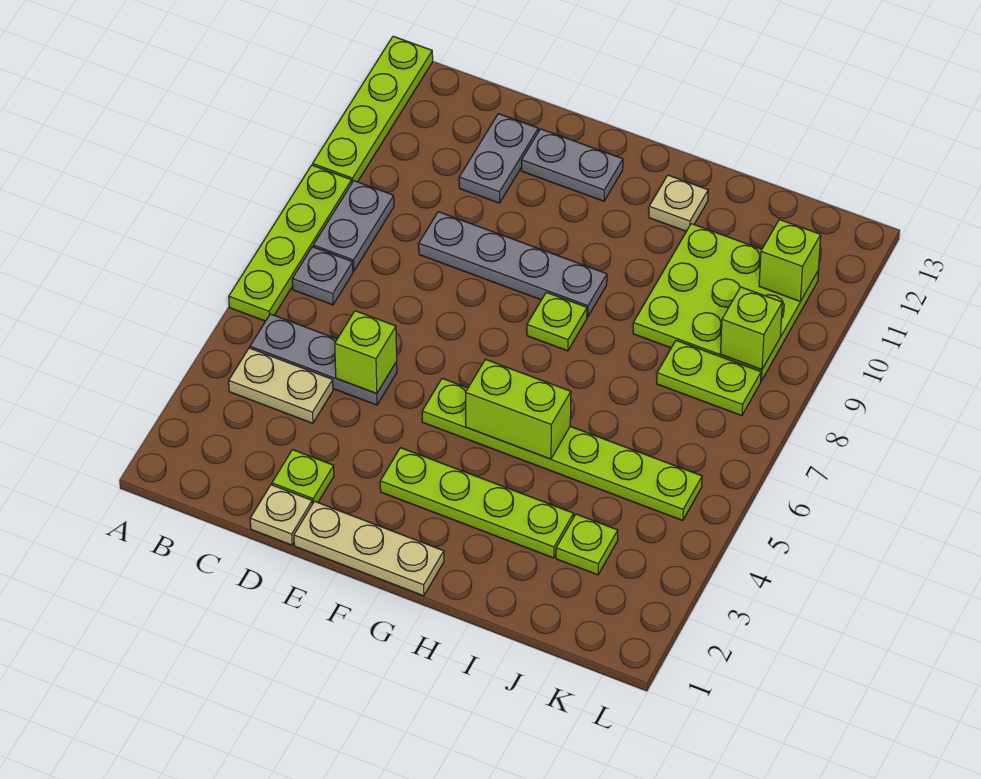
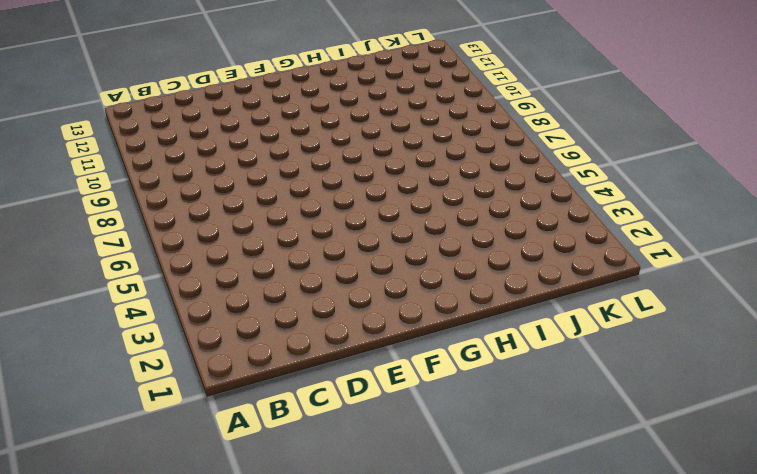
none -> lime 1x4 plate [229,165,352,321]
none -> lime 1x4 plate [313,36,433,182]
none -> tan 1x2 plate [229,348,333,423]

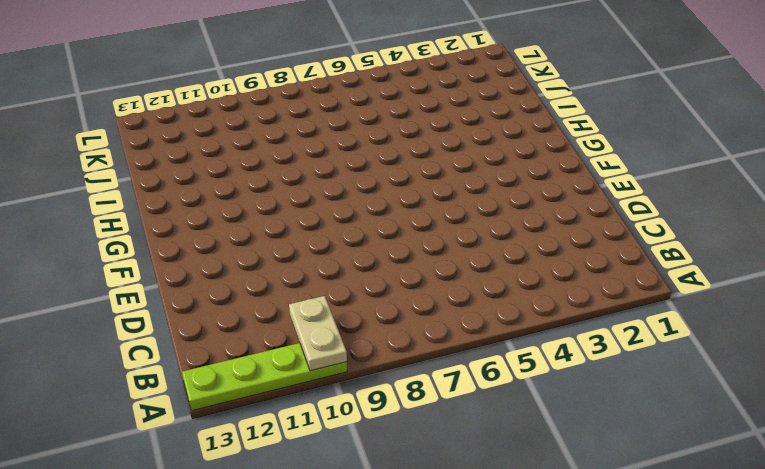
tan 1x2 plate [289,296,347,371] -> tan 1x2 plate moved to [229,348,333,423]
none -> lime 1x4 plate [229,165,352,321]
none -> grey 1x3 plate [250,314,397,405]
none -> grey 1x1 plate [292,247,353,305]

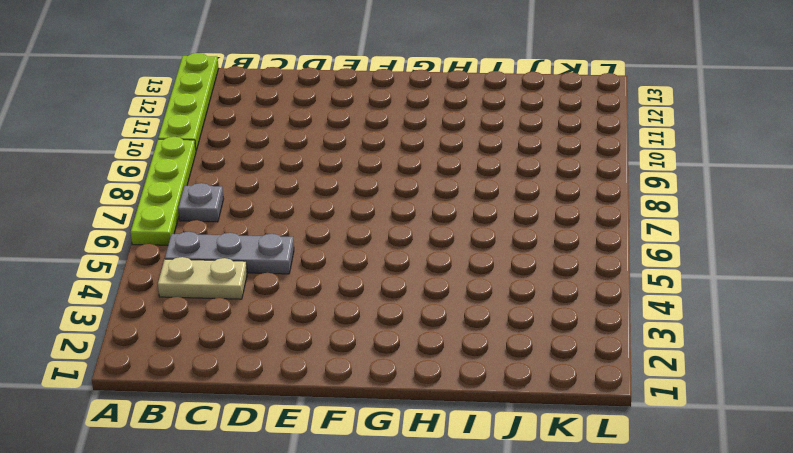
none -> grey 1x2 plate [313,181,394,271]
none -> tan 1x1 plate [250,485,312,545]
none -> lime 1x1 plate [272,450,334,504]

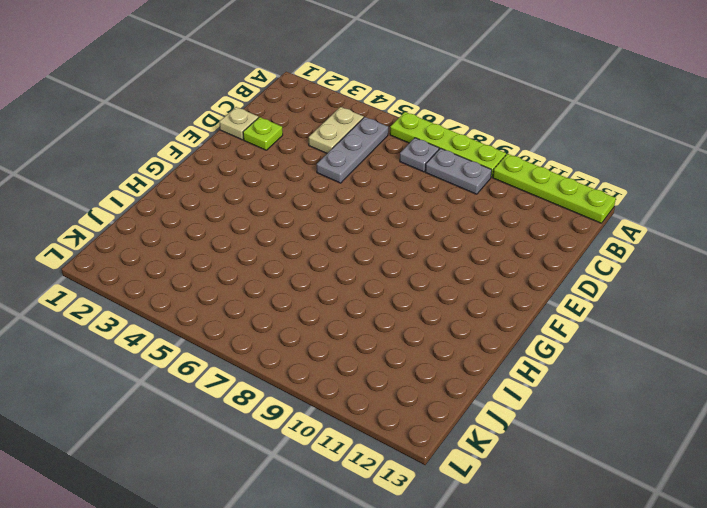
none -> grey 1x4 plate [419,212,607,317]
none -> grey 1x2 plate [459,114,538,203]
none -> tan 1x3 plate [294,501,444,596]

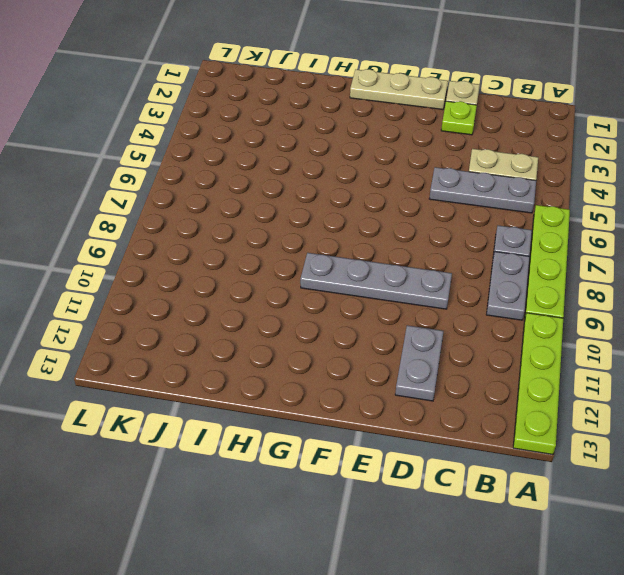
none -> grey 1x2 plate [521,129,623,201]
none -> lime 1x4 plate [380,448,574,558]
none -> lime 1x6 plate [422,378,702,521]

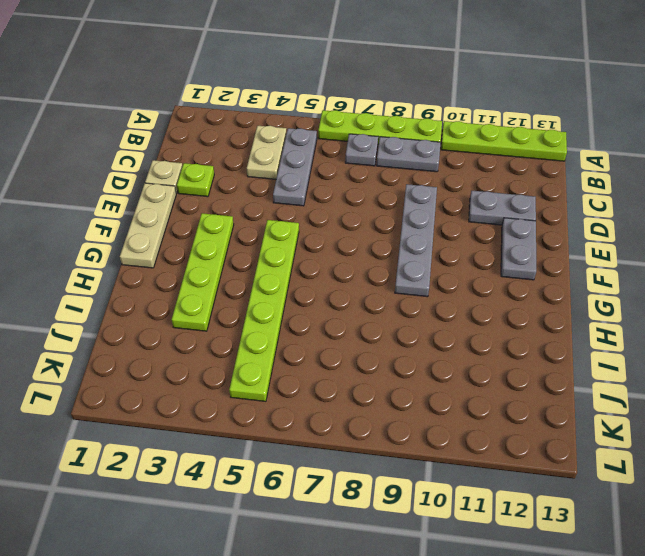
none -> lime 1x1 plate [527,292,587,351]
none -> tan 1x1 plate [649,175,708,231]
none -> lime 3x3 plate [633,224,819,381]

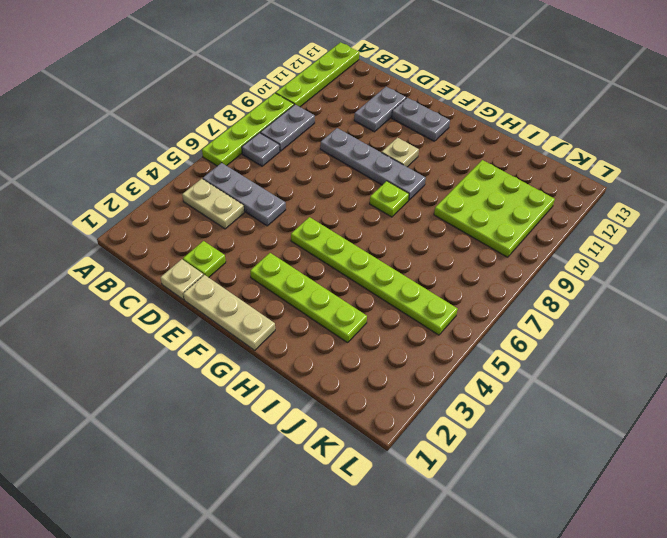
tan 1x1 plate [382,138,419,167] -> tan 1x1 plate moved to [649,175,708,231]
none -> lime 1x1 plate [556,514,618,575]
none -> lime 1x2 plate [657,340,761,416]
none -> lime 1x1 brick [335,311,397,394]

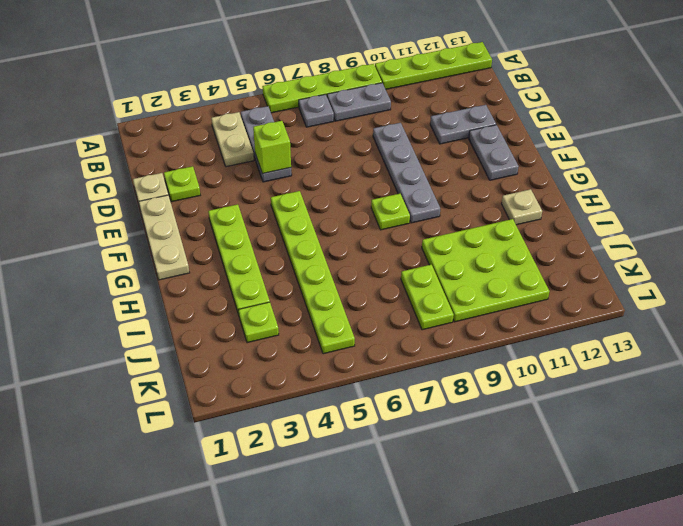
none -> lime 1x2 brick [466,359,571,459]
none -> lime 1x1 brick [720,287,782,370]
none -> lime 1x1 brick [759,219,821,301]

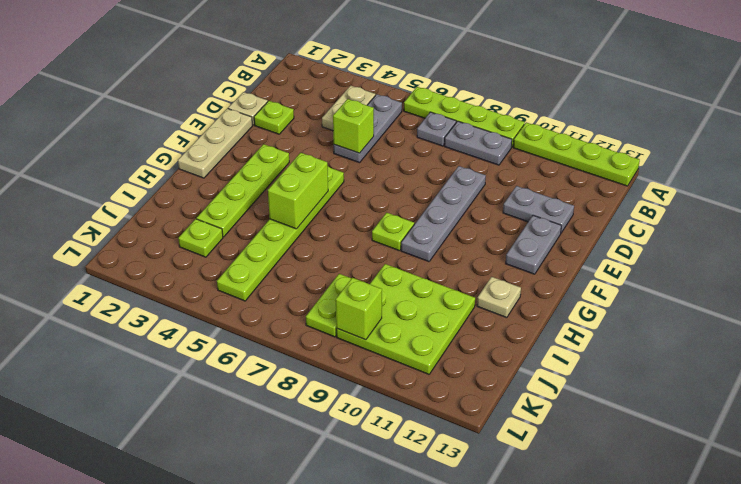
none -> lime 1x1 brick [759,219,821,301]

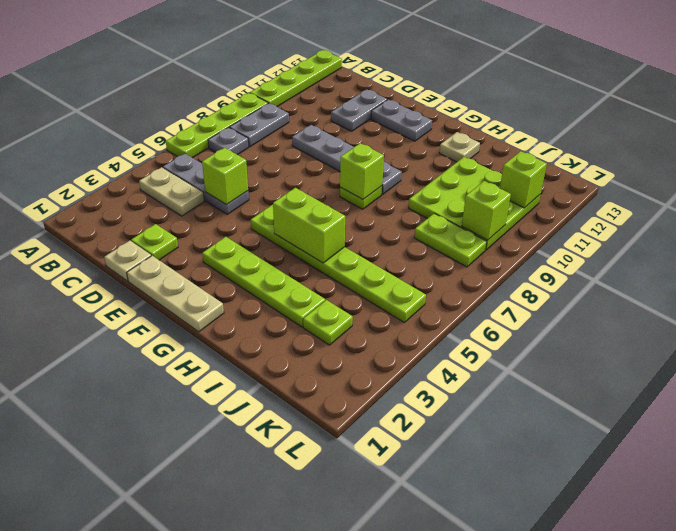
lime 1x1 brick [340,143,384,199] -> none

